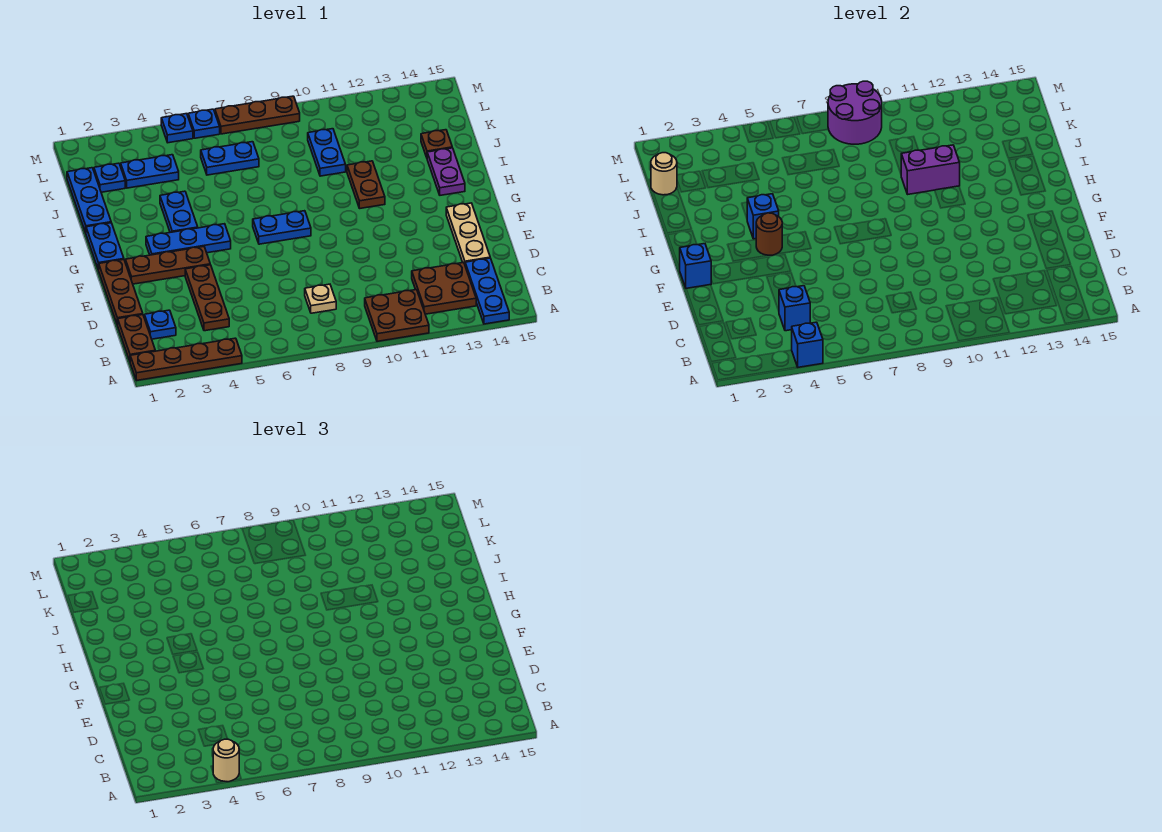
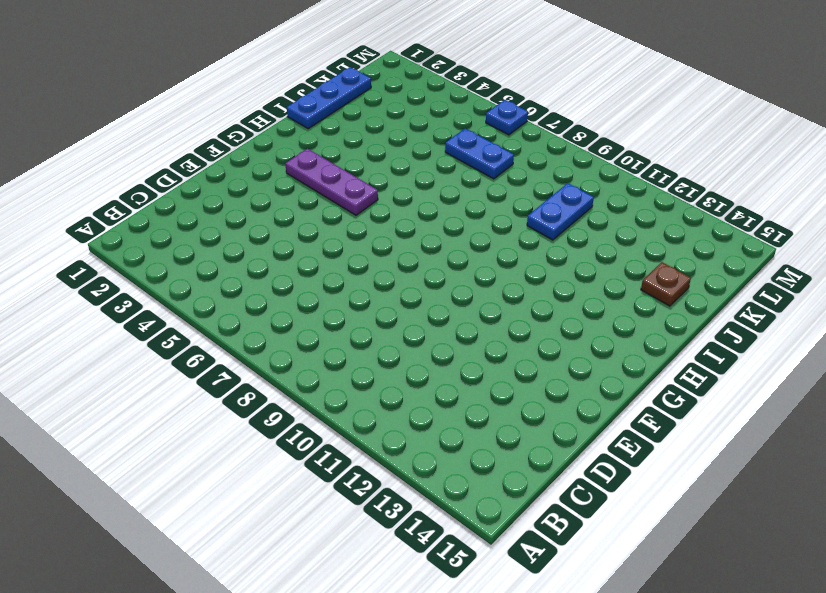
purple 1x3 plate [285,149,378,215] -> blue 1x3 plate [146,224,231,255]
none -> brown 1x4 plate [130,338,242,380]
none -> brown 2x2 plate [365,290,429,341]
none -> blue 1x3 plate [465,258,509,324]
none -> brown 1x2 plate [118,315,155,361]

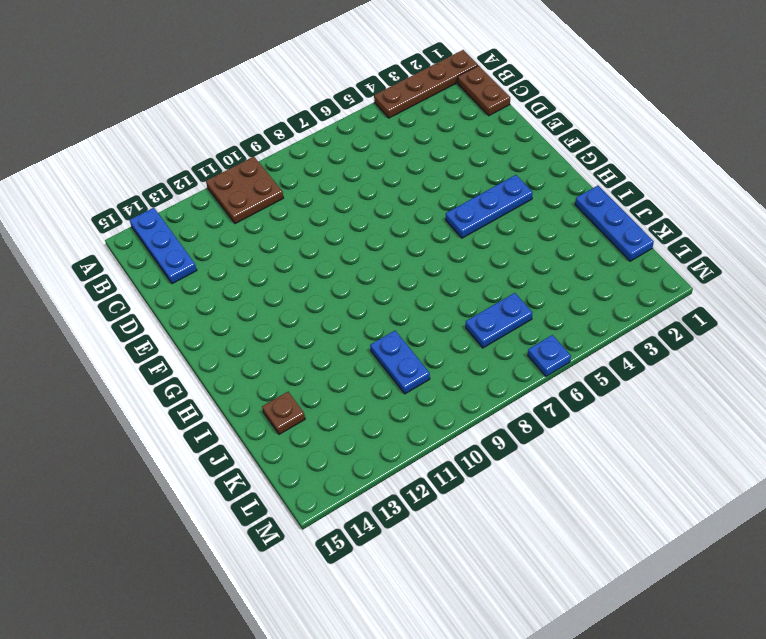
none -> brown 2x2 plate [412,262,476,314]
none -> blue 1x1 plate [144,310,176,339]
none -> brown 1x3 plate [185,265,229,331]
none -> tan 1x1 plate [305,284,336,313]

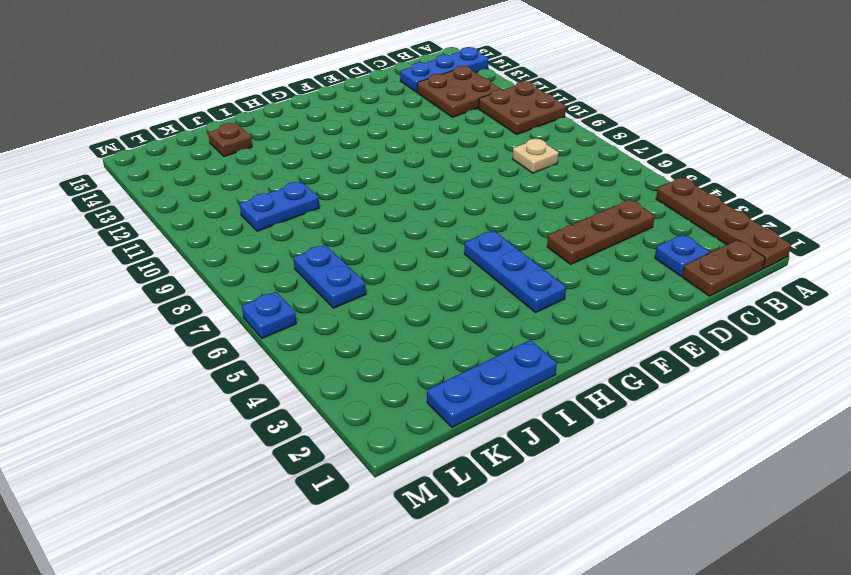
none -> brown 1x3 plate [99,260,143,325]
none -> tan 1x3 plate [446,203,490,264]
none -> brown 1x3 plate [125,247,210,284]
none -> blue 1x2 plate [86,223,124,270]

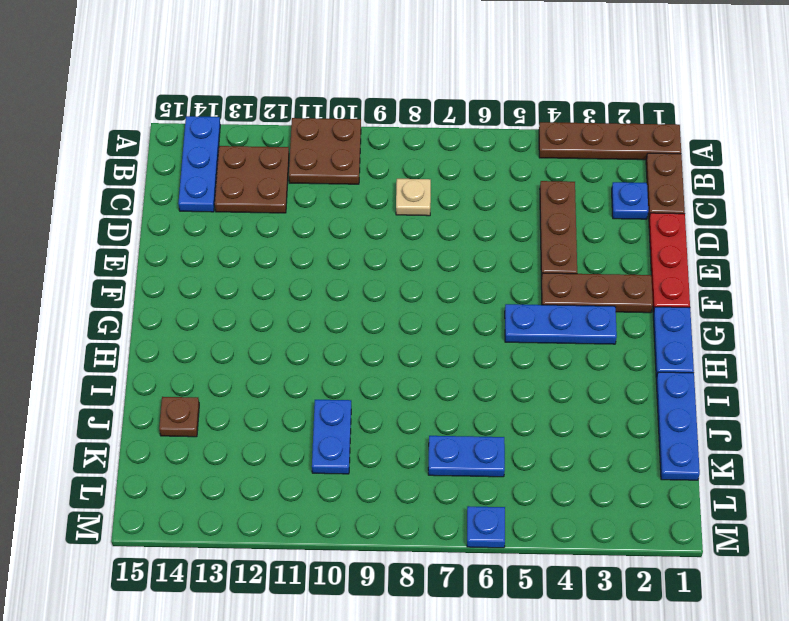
red 1x3 plate [649,213,690,312] -> brown 1x3 plate [99,260,143,325]
none -> tan 1x3 plate [446,203,490,264]
none -> blue 1x2 plate [253,211,311,244]
none -> blue 1x2 plate [160,191,198,232]
none -> brown 1x2 plate [347,161,385,208]

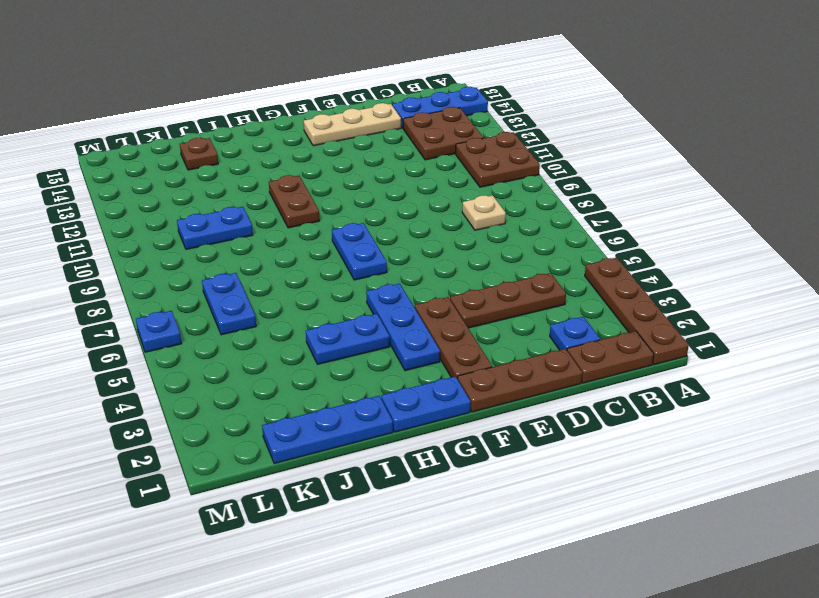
brown 1x2 plate [269,175,320,228] -> brown 1x2 plate turned to [347,161,385,208]
none -> purple 1x2 plate [427,148,465,195]
none -> blue 1x1 plate [94,163,125,192]
none -> blue 1x2 plate [121,155,179,188]
none -> blue 1x1 plate [161,114,193,143]

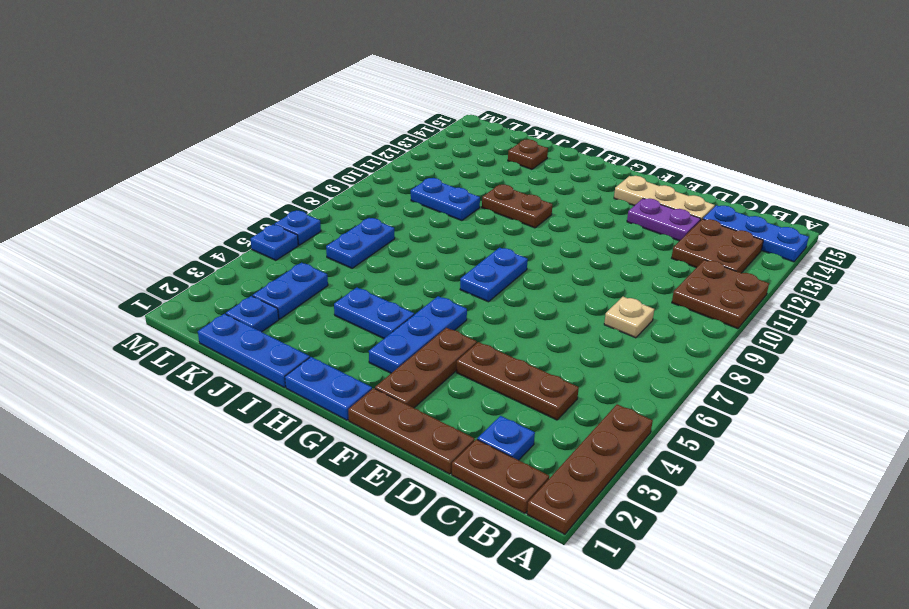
purple 1x2 plate [627,198,701,241] -> purple 1x2 plate moved to [427,148,465,195]
none -> brown 1x3 plate [215,96,300,134]
none -> blue 1x1 brick [792,322,823,367]
none -> blue 1x1 brick [779,286,810,331]
none -> blue 1x1 brick [680,244,711,288]

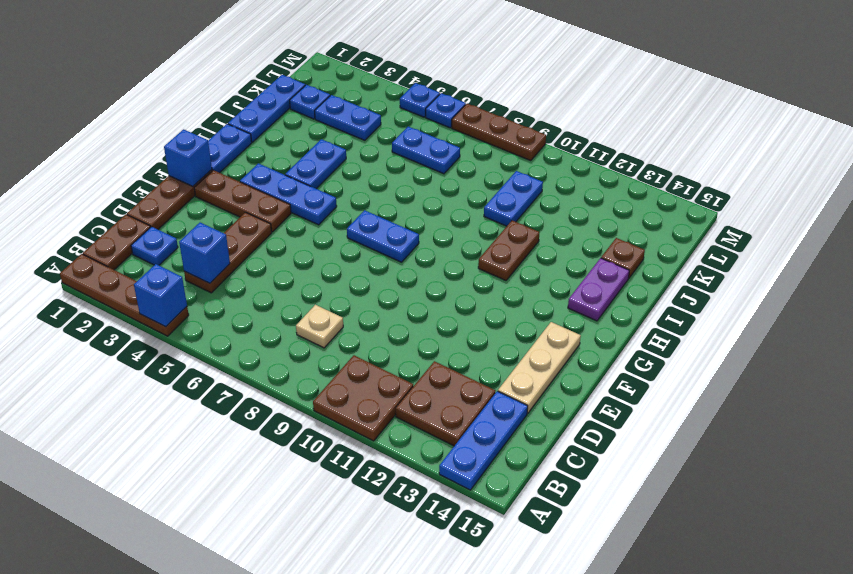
none -> brown 1x1 round brick [756,213,782,255]
none -> blue 1x1 brick [747,194,779,239]
none -> purple 1x2 brick [901,145,960,194]
none -> tan 1x1 round brick [651,153,677,195]

